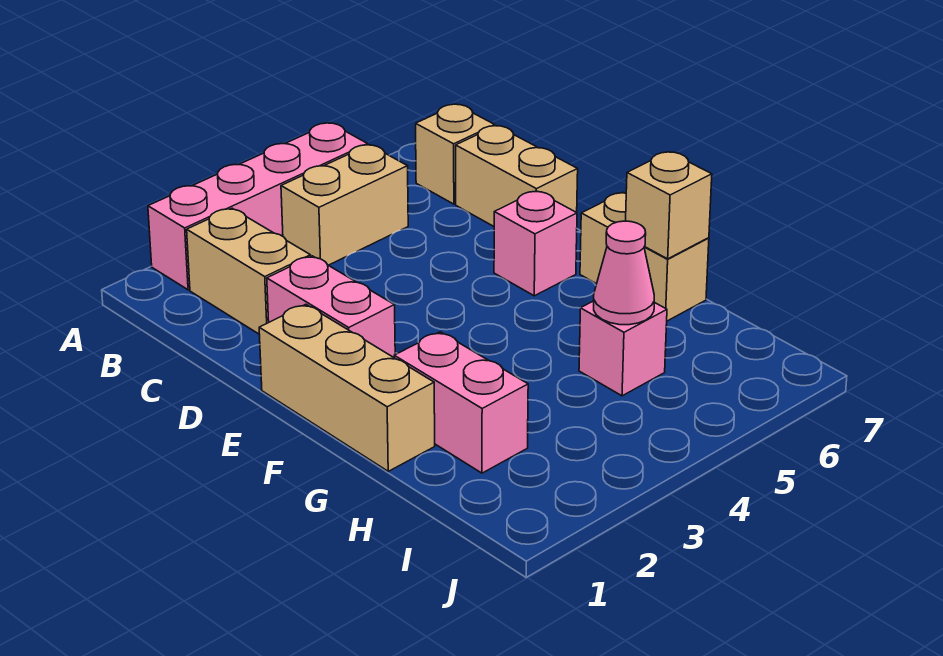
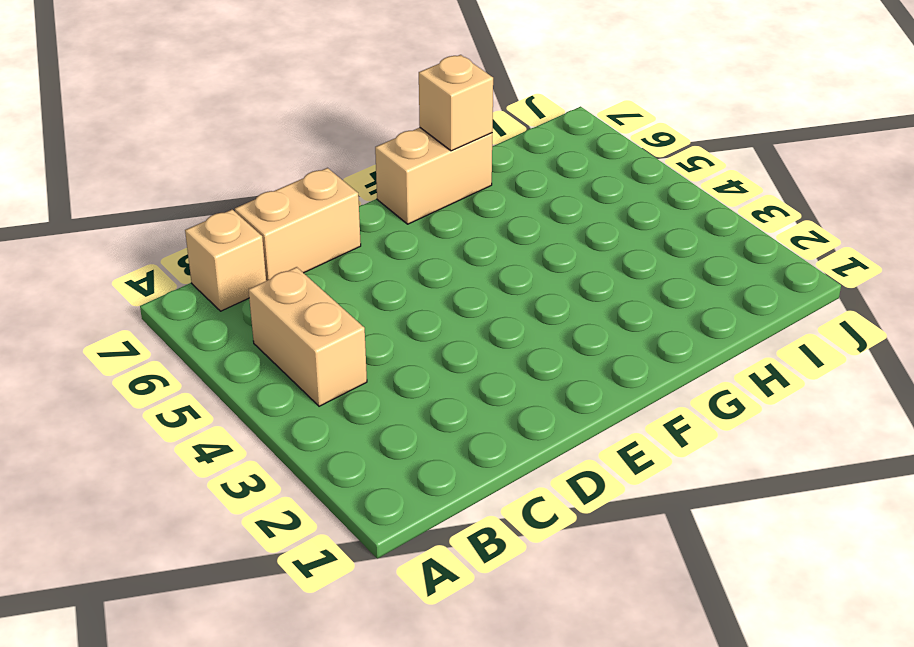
none -> pink 1x4 brick [148,123,368,290]
none -> tan 1x2 brick [187,208,311,334]
none -> pink 1x2 brick [267,256,395,357]

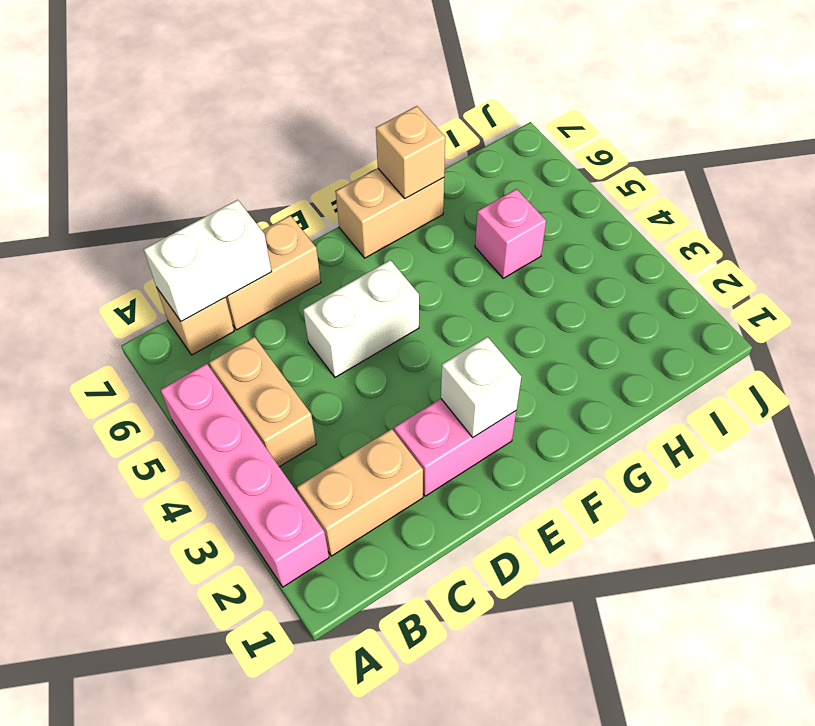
white 1x2 brick [144,200,272,321] -> none
white 1x2 brick [303,260,419,377] -> none
white 1x1 brick [441,337,521,437] -> none
none -> tan 1x3 brick [259,304,435,471]
none -> pink 1x1 brick [494,191,577,296]
none -> pink 1x2 brick [394,332,528,473]

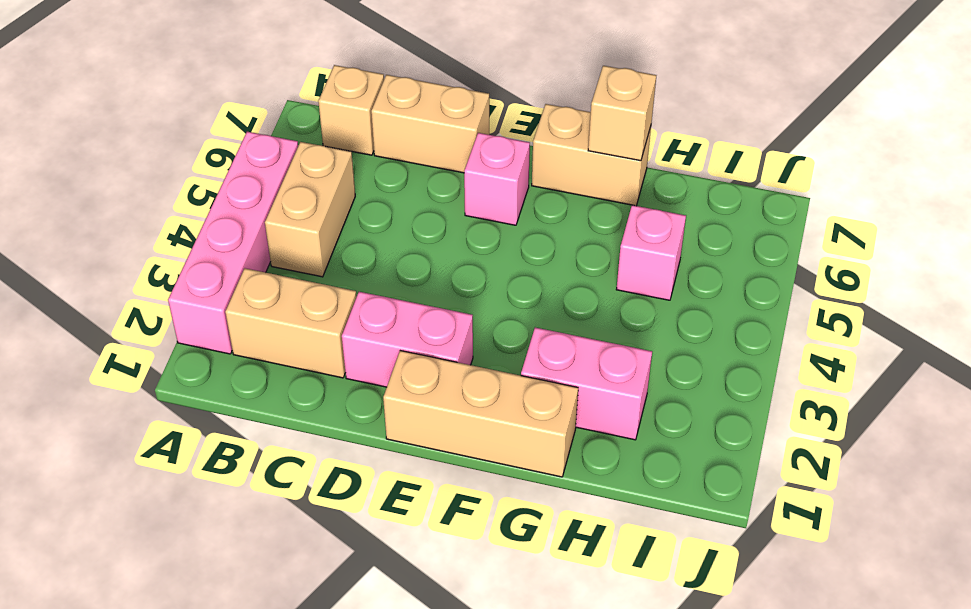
none -> pink 1x1 cone [594,221,654,325]

